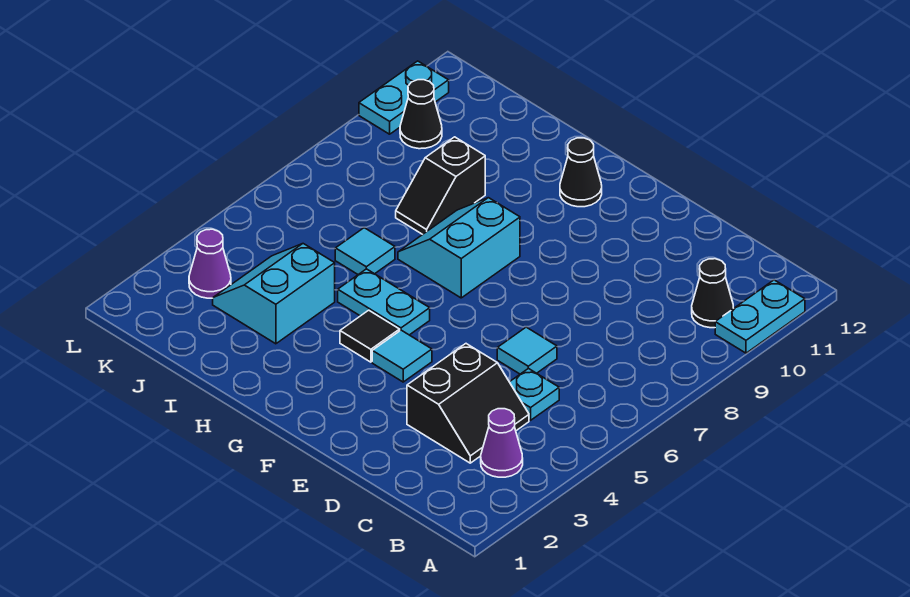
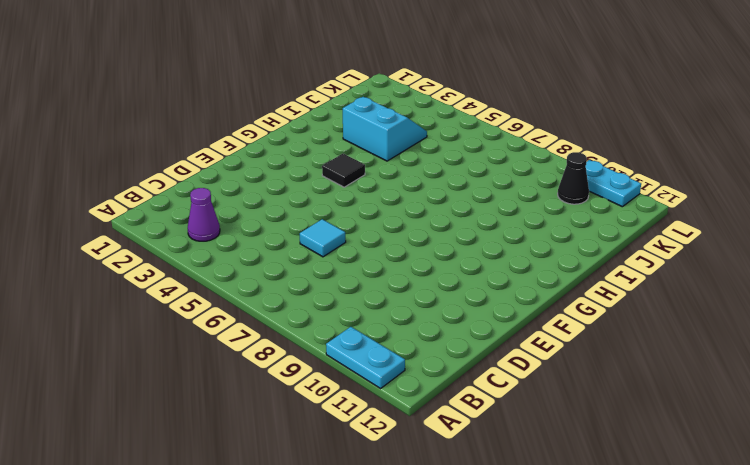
none -> black 1x1 cone [692,259,734,328]
none -> black 2x2 slope [407,344,529,463]
none -> cyan 1x1 plate [510,368,559,420]

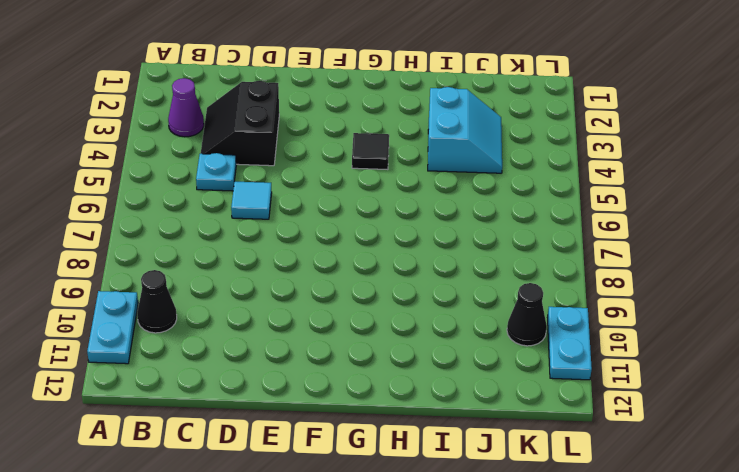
none -> cyan 1x1 tile [372,330,432,382]
none -> cyan 1x2 plate [338,269,430,335]
none -> cyan 2x2 slope [398,198,520,298]

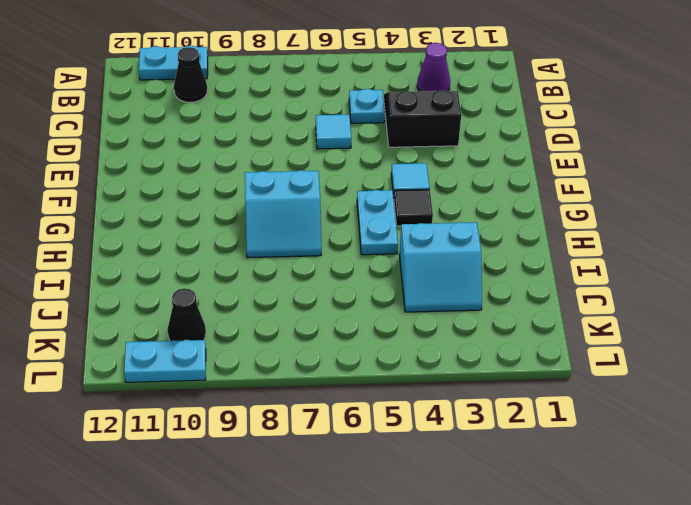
none -> black 1x1 cone [560,138,602,207]
none -> cyan 1x1 tile [335,228,395,275]
none -> black 1x2 slope [396,137,485,234]

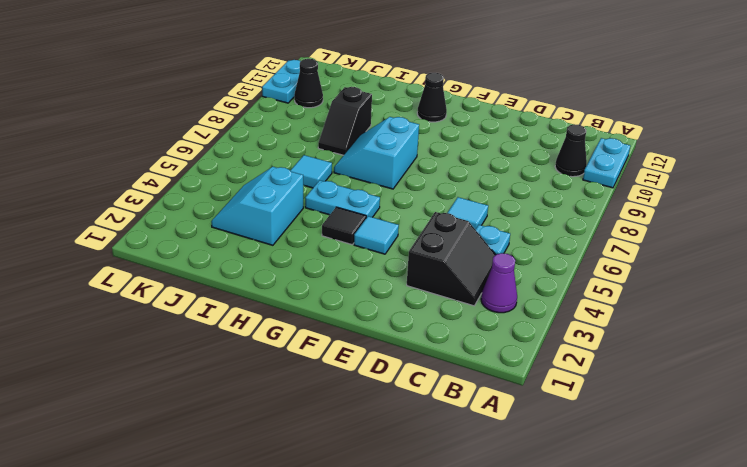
none -> purple 1x1 cone [189,229,231,298]

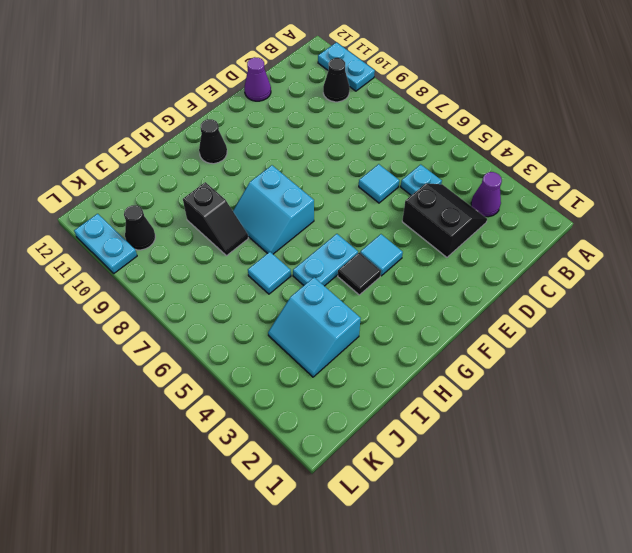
purple 1x1 cone [244,57,271,101] -> purple 1x1 cone moved to [189,229,231,298]

